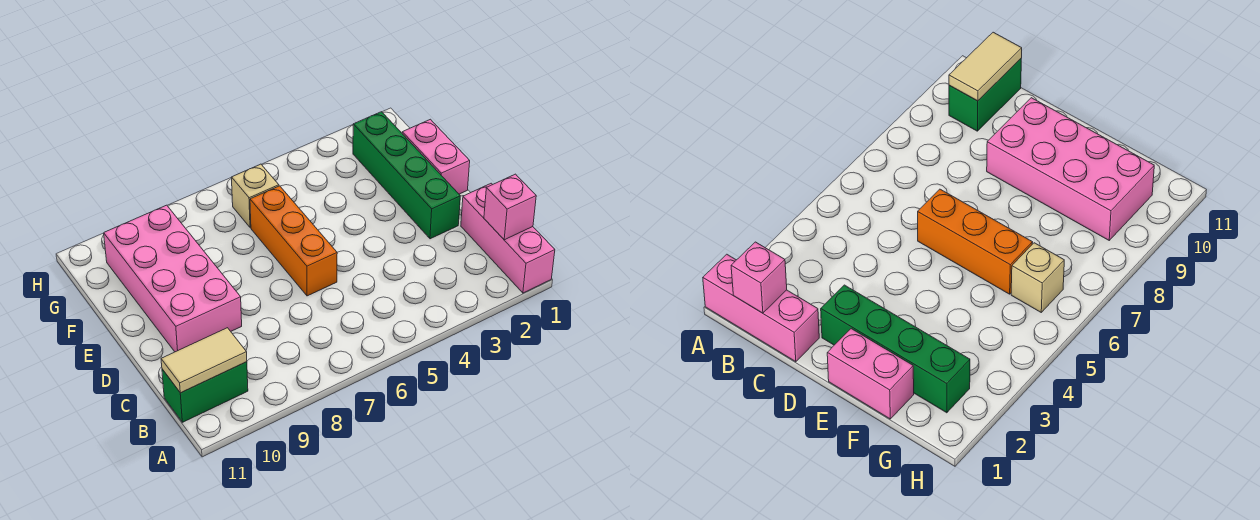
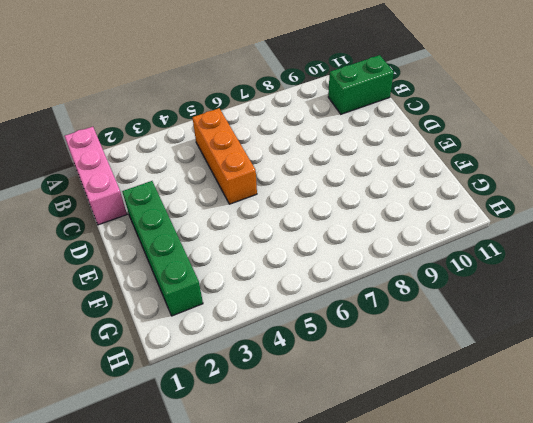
orange 1x3 brick [192,108,257,204] -> orange 1x3 brick moved to [250,186,337,296]
none -> pink 2x4 brick [104,205,242,352]
none -> pink 1x2 brick [402,119,470,194]

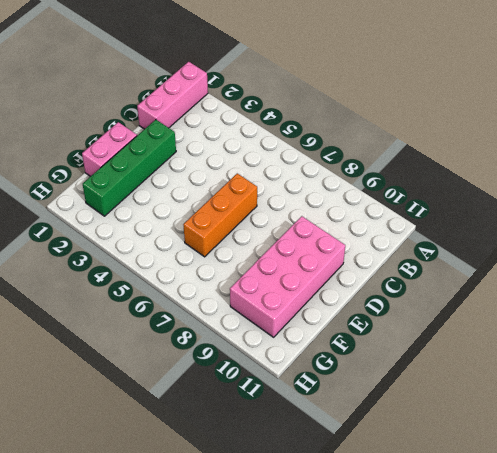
none -> green 1x2 brick [162,362,248,422]
none -> tan 1x1 brick [231,164,279,228]

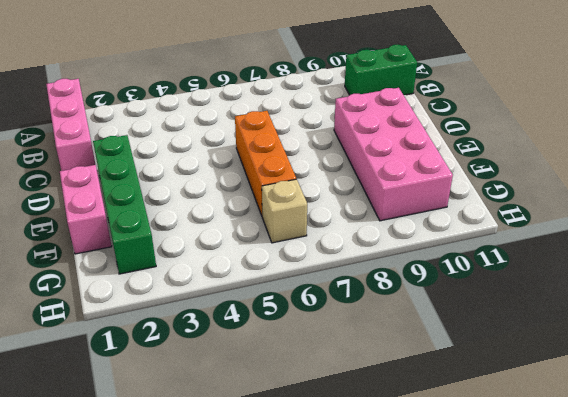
none -> pink 1x1 brick [484,174,536,240]
none -> tan 1x2 tile [161,328,247,393]

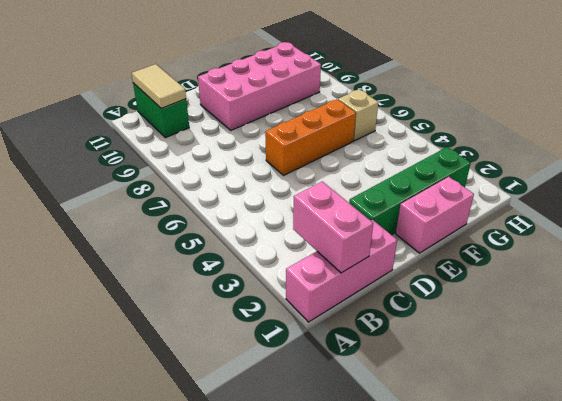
pink 1x2 brick [293,182,373,273] -> pink 1x1 brick [484,174,536,240]

